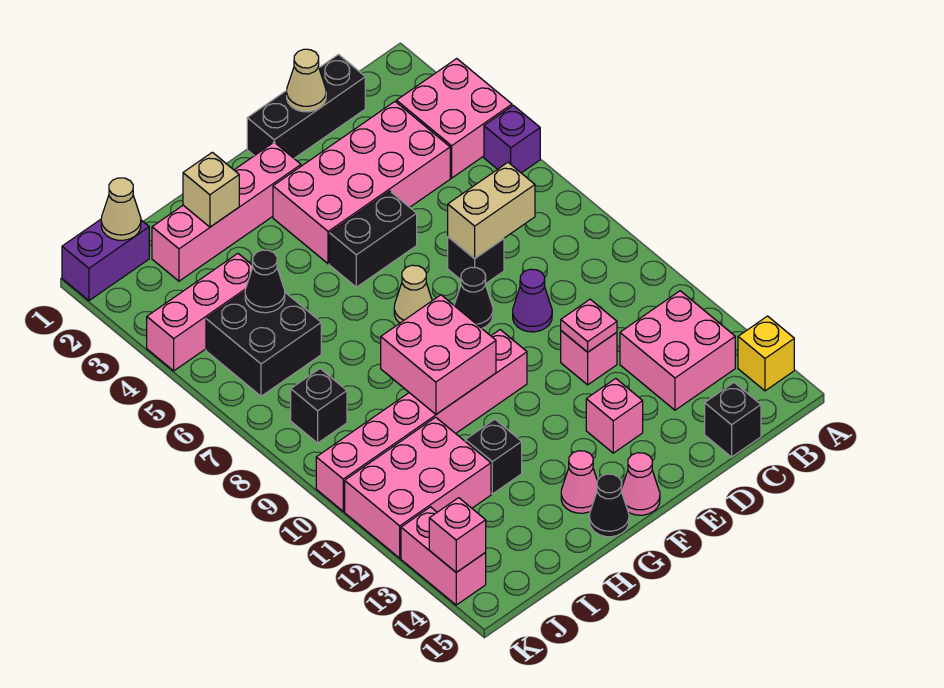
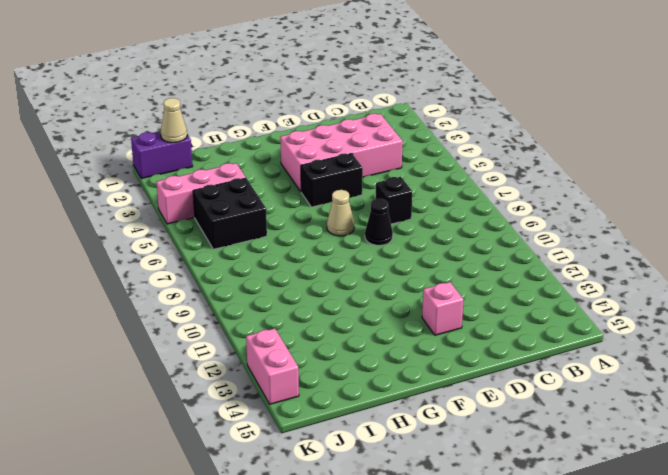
none -> pink 2x2 brick [397,59,512,178]
none -> purple 1x1 brick [484,105,540,173]
none -> yellow 1x1 brick [738,316,794,391]
none -> pink 2x2 brick [620,291,735,410]

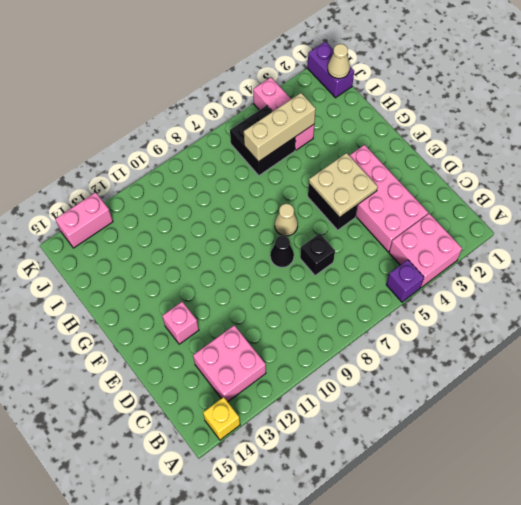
tan 2x2 plate [309,153,378,218] -> none
tan 1x3 brick [244,93,316,162] -> black 1x1 cone [245,250,285,313]
none -> black 1x3 brick [247,55,365,158]
none -> black 1x1 brick [705,383,761,457]
none -> purple 1x1 cone [513,269,552,332]
none -> pink 1x1 brick [561,331,617,385]

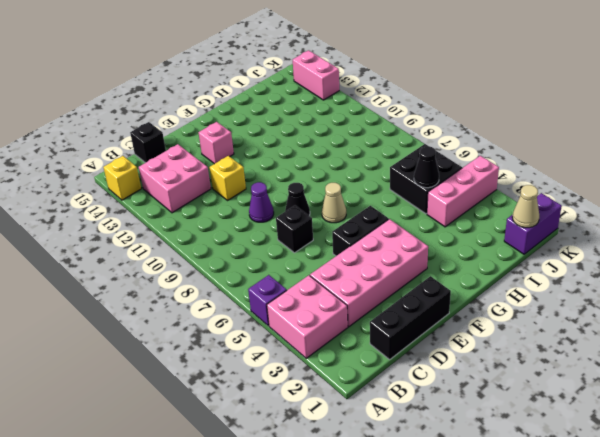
yellow 1x1 brick [210,156,246,200] -> pink 1x1 brick [561,331,617,385]
none -> pink 1x4 brick [152,142,301,281]
none -> pink 1x6 brick [316,330,527,511]
none -> pink 1x1 cone [621,453,660,515]
none -> pink 1x1 cone [561,451,597,513]

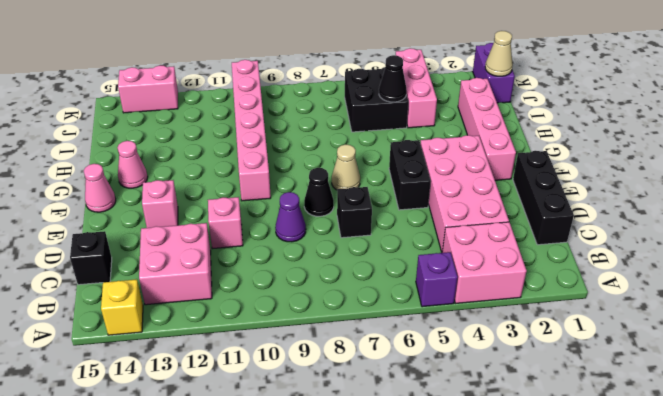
none -> black 1x1 cone [589,474,629,537]
none -> black 1x1 brick [465,419,522,494]
none -> pink 2x3 brick [345,417,491,558]
none -> black 1x1 brick [291,369,347,443]

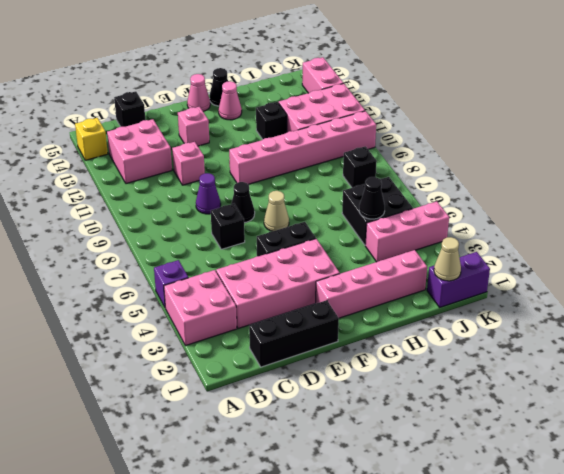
none -> tan 1x2 brick [448,163,535,259]
none -> tan 1x1 cone [287,49,326,112]
none -> pink 1x1 plate [561,299,617,352]
none -> pink 2x2 brick [381,295,496,414]

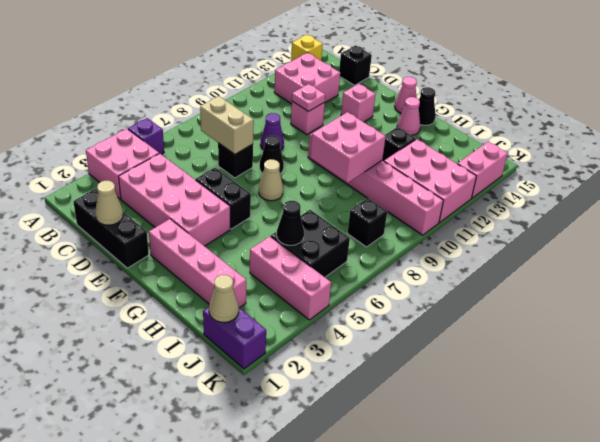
none -> tan 1x1 brick [183,152,239,227]
none -> pink 1x1 brick [429,498,486,572]

